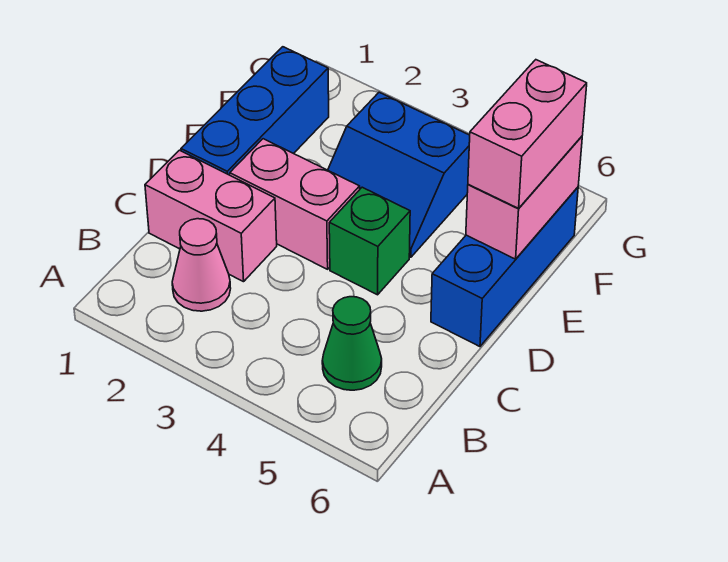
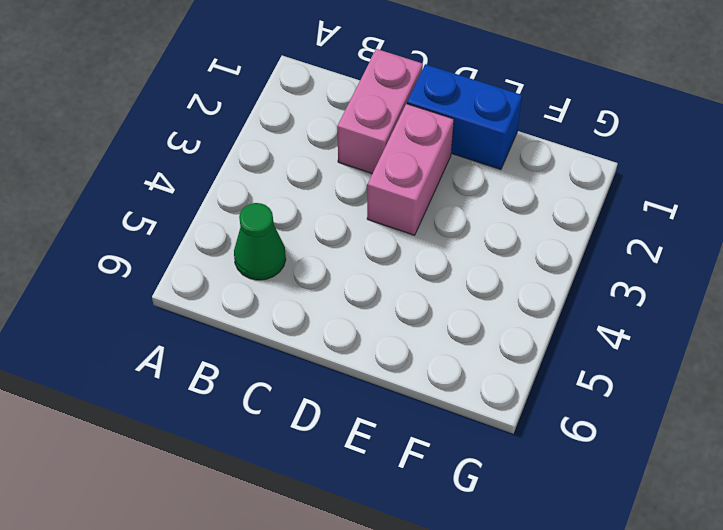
blue 1x2 brick [407,64,522,170] -> blue 1x3 brick [181,47,329,175]
none -> pink 1x1 cone [172,219,231,311]
none -> green 1x1 brick [329,187,410,295]

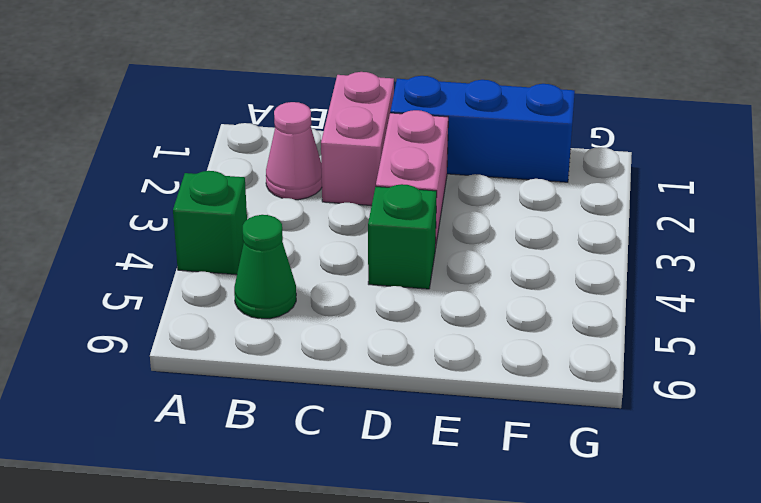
green 1x1 brick [173,171,247,275] -> none
none -> blue 1x3 brick [431,187,578,347]
none -> blue 2x2 slope [328,92,470,257]

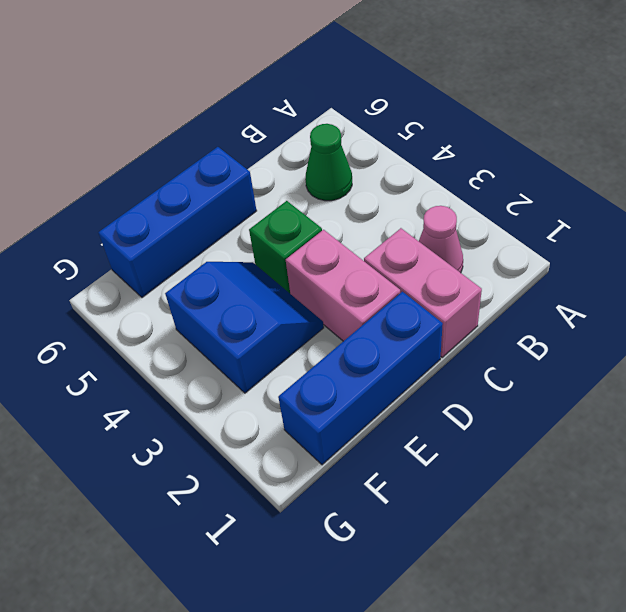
none -> pink 1x2 brick [466,136,582,259]
none -> pink 1x2 brick [468,60,587,208]

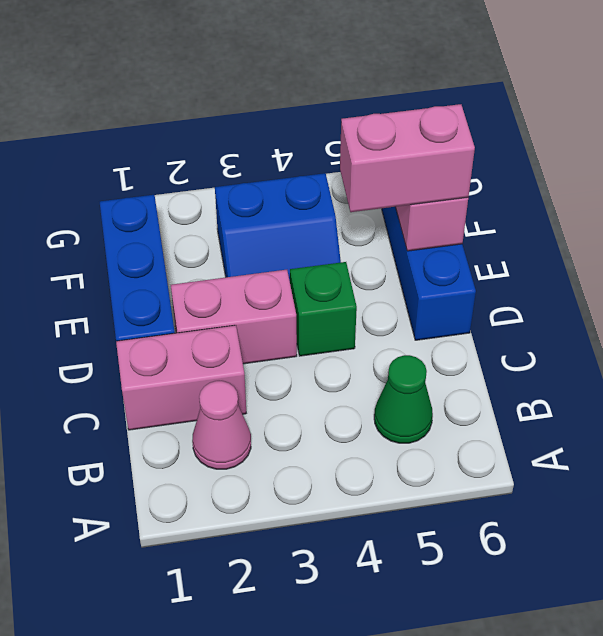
pink 1x2 brick [340,104,475,212] -> pink 1x2 brick turned to [468,60,587,208]

